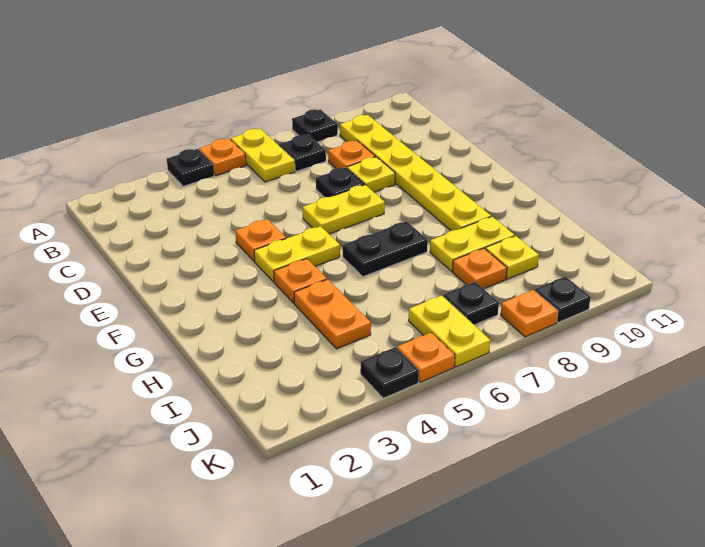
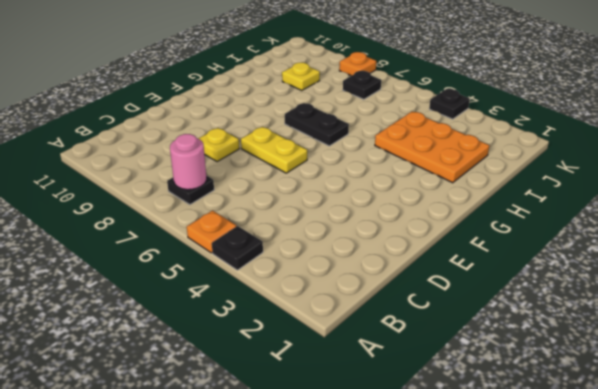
pink 1x1 round brick [170,134,206,190] -> none
orange 2x3 plate [375,112,489,183] -> orange 1x2 plate [294,279,371,349]
none -> yellow 1x2 plate [231,129,295,182]
none -> black 1x1 plate [292,109,338,142]
none -> yellow 1x6 plate [340,115,491,231]

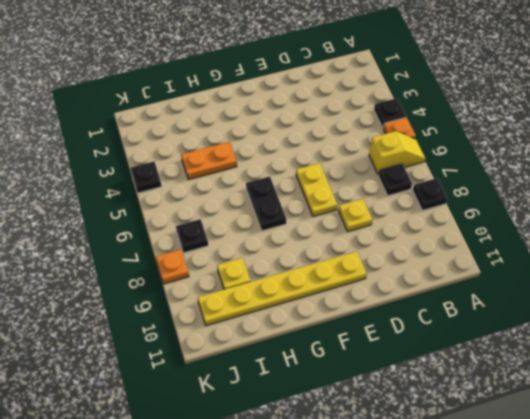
yellow 1x2 slope [369,131,425,174] -> yellow 1x2 plate [231,129,295,182]
yellow 1x6 plate [198,251,367,326] -> yellow 1x6 plate moved to [340,115,491,231]
none -> orange 1x1 plate [328,141,375,169]
none -> black 1x1 plate [316,167,364,197]
none -> orange 1x1 plate [235,219,286,261]

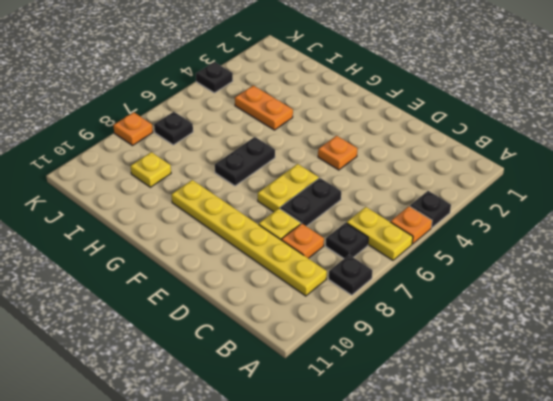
black 1x2 plate [280,178,341,226] -> black 1x1 plate [316,167,364,197]
none -> yellow 1x2 plate [254,226,340,282]
none -> orange 1x1 plate [274,259,327,303]
none -> yellow 1x2 plate [430,217,514,271]

